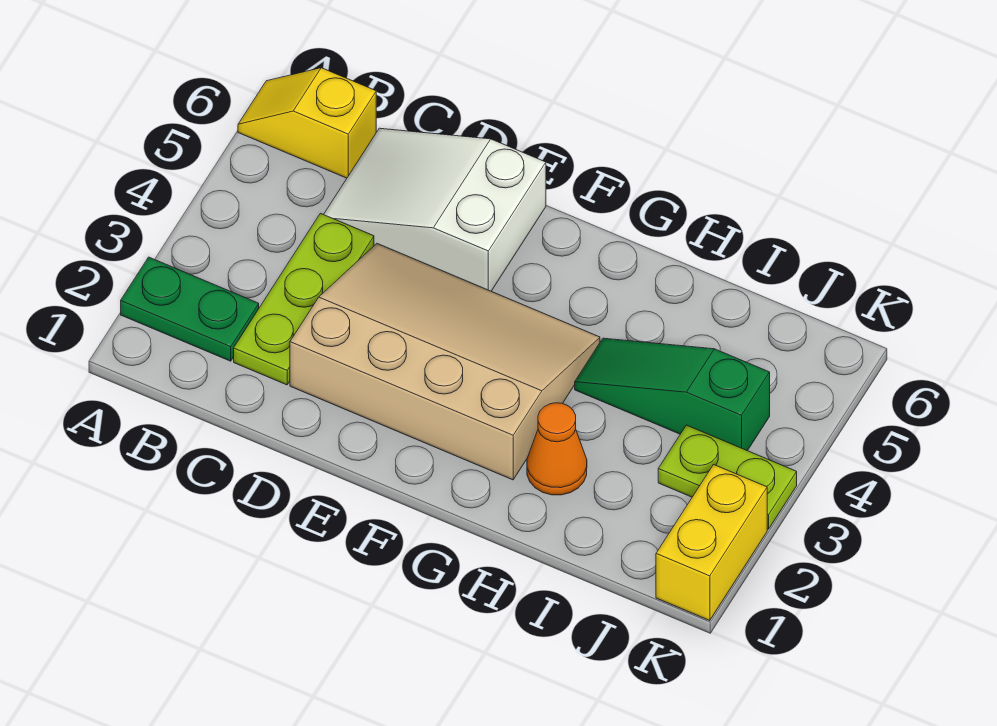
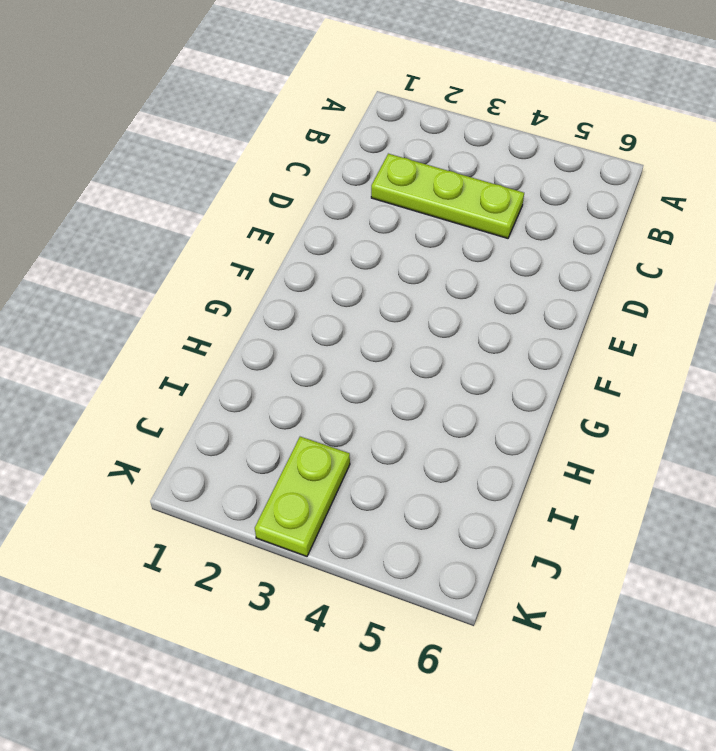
none -> green 1x2 plate [121,257,259,361]
none -> yellow 1x2 slope [238,68,376,178]

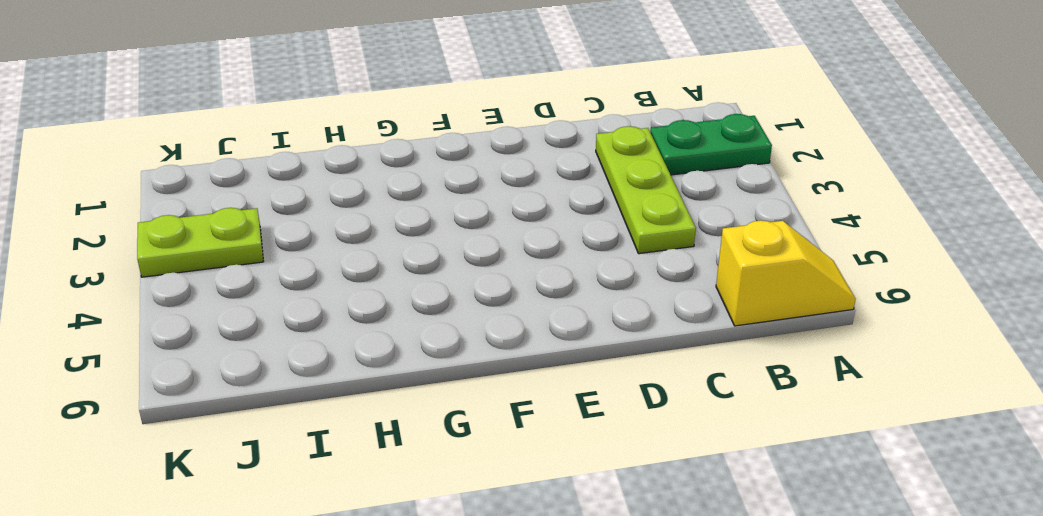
none -> white 2x3 slope [324,128,546,291]
none -> tan 3x4 slope [290,244,600,480]

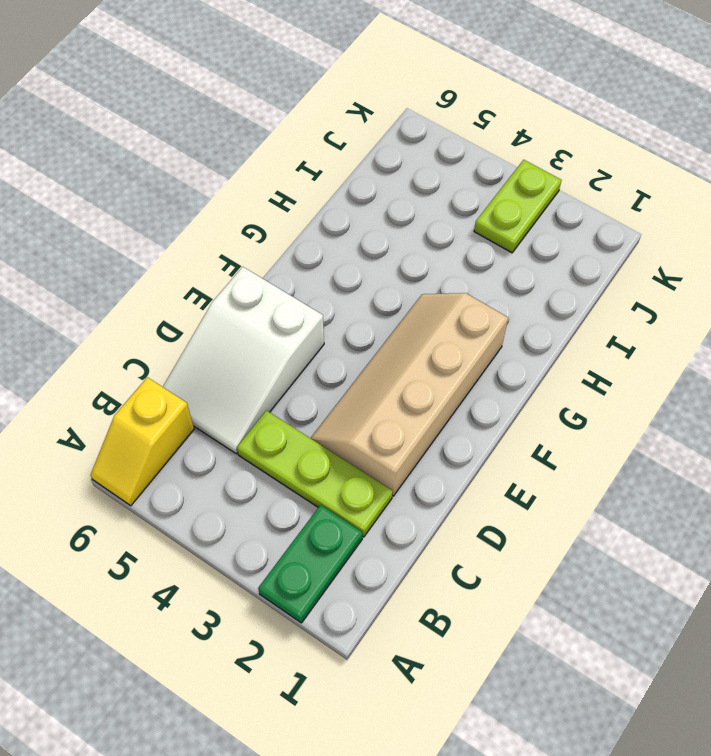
tan 2x4 slope [311,293,508,496] -> tan 3x4 slope [290,244,600,480]
none -> orange 1x1 cone [527,403,587,495]
none -> green 1x3 slope [575,338,770,451]

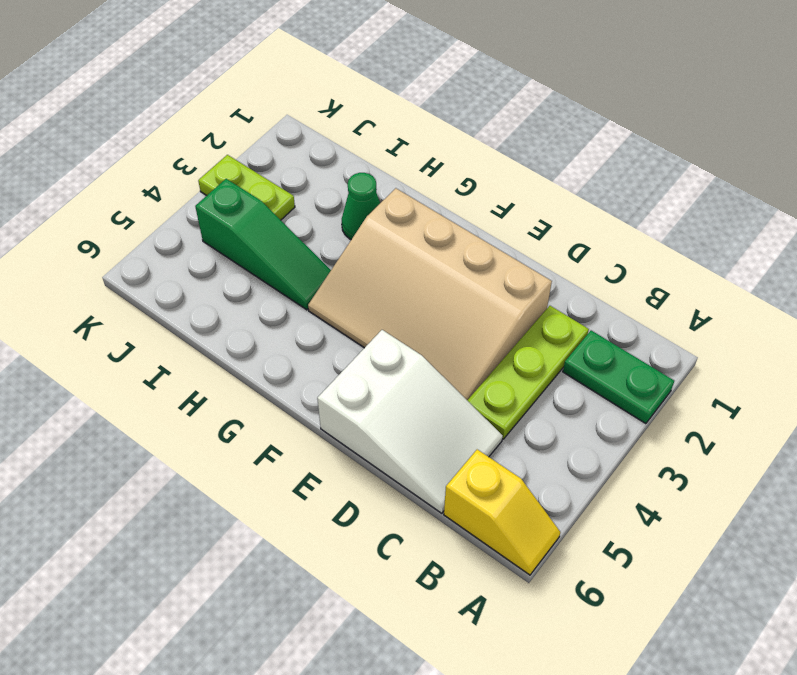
green 1x1 cone [342,173,380,240] -> orange 1x1 cone [527,403,587,495]
none -> yellow 1x2 brick [656,465,767,621]

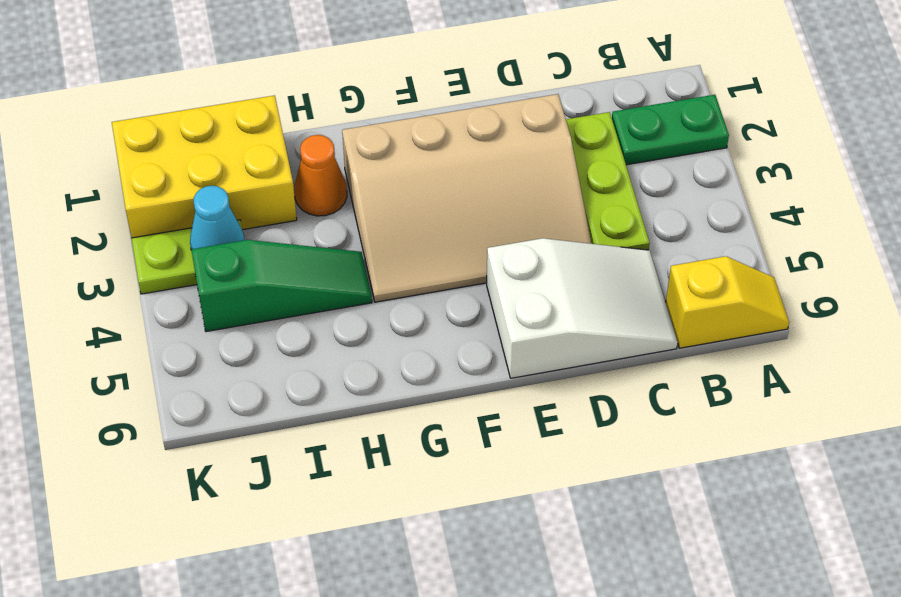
yellow 2x3 brick [112,95,297,238] -> yellow 1x2 brick [656,465,767,621]
cyan 1x1 cone [190,186,244,250] -> none

